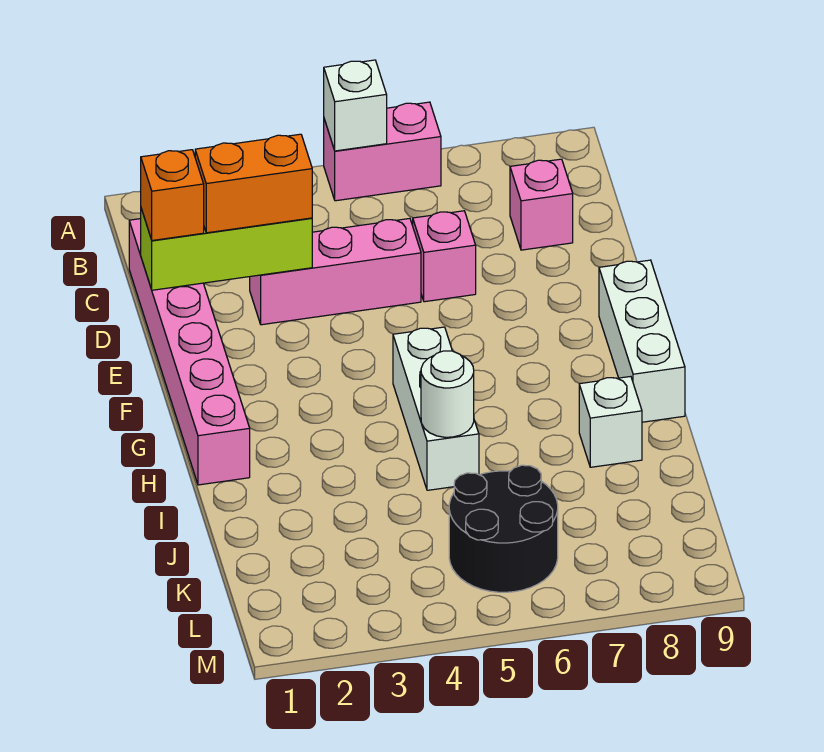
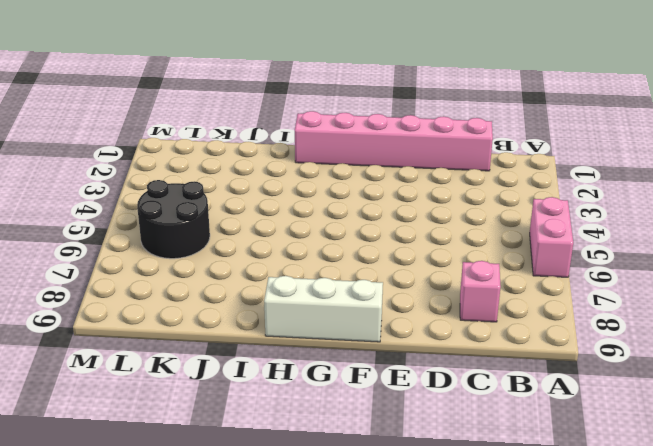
none -> pink 1x3 brick [250,218,421,325]
none -> pink 1x1 brick [413,211,476,302]
none -> white 1x3 brick [393,327,479,490]

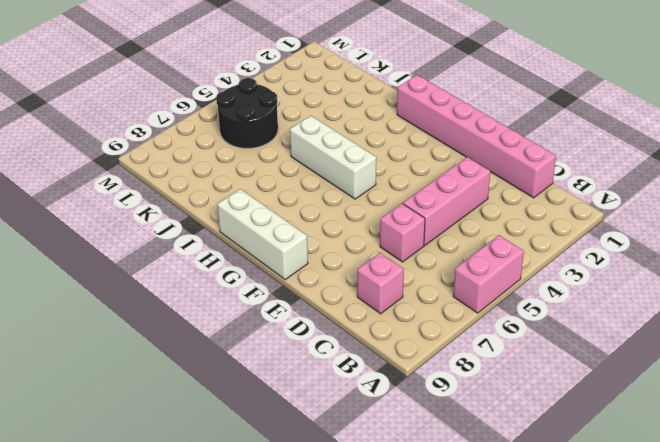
none -> white 1x1 brick [579,376,642,467]
none -> white 1x1 brick [324,60,387,151]
none -> lime 1x3 brick [141,209,312,290]

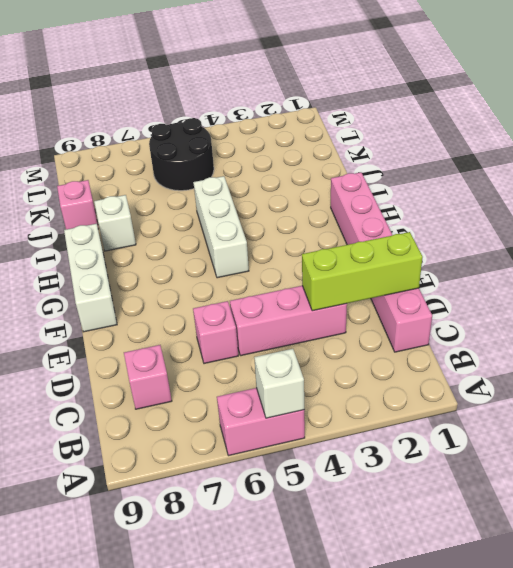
pink 1x1 brick [57,180,99,229] -> none
none -> white 1x1 round brick [421,351,474,437]
none -> orange 1x1 brick [140,150,204,240]
none -> orange 1x2 brick [195,134,312,233]

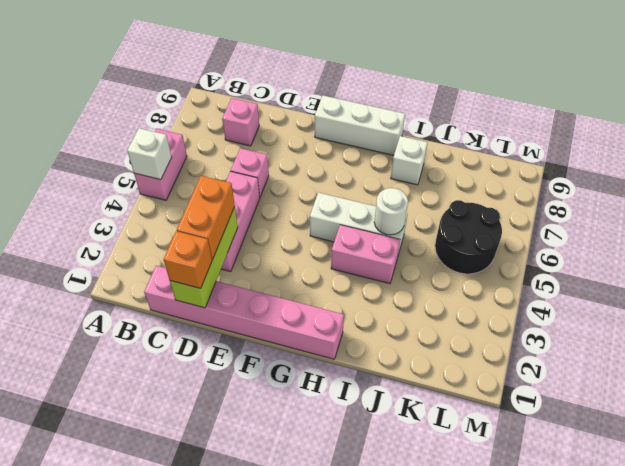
pink 1x2 brick [331,225,400,284] -> none

